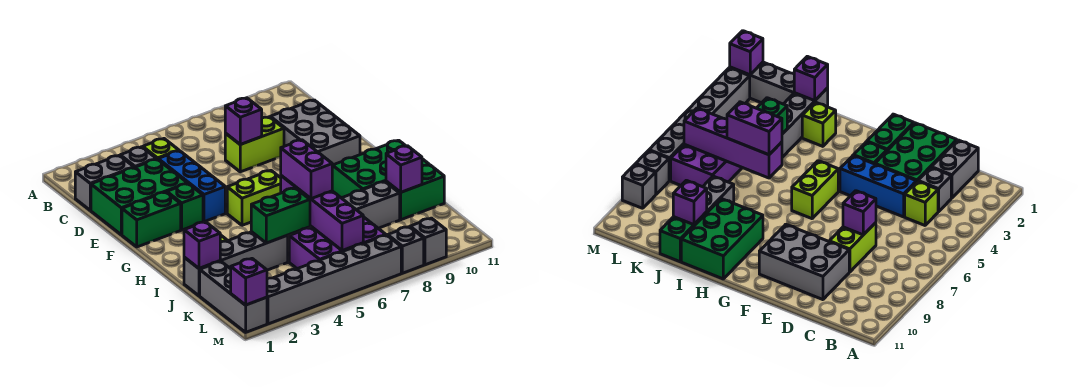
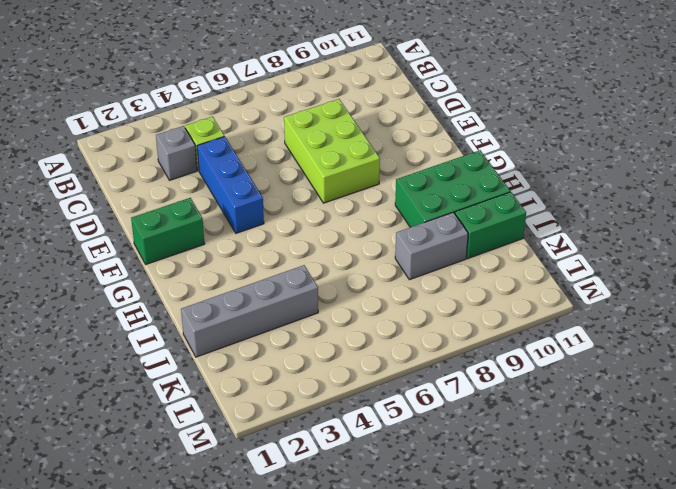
lime 2x3 brick [284,99,380,203] -> lime 1x2 brick [225,117,284,172]
none -> grey 1x2 brick [75,156,134,210]
none -> green 2x3 brick [91,159,187,235]
none -> grey 2x3 brick [270,100,360,165]

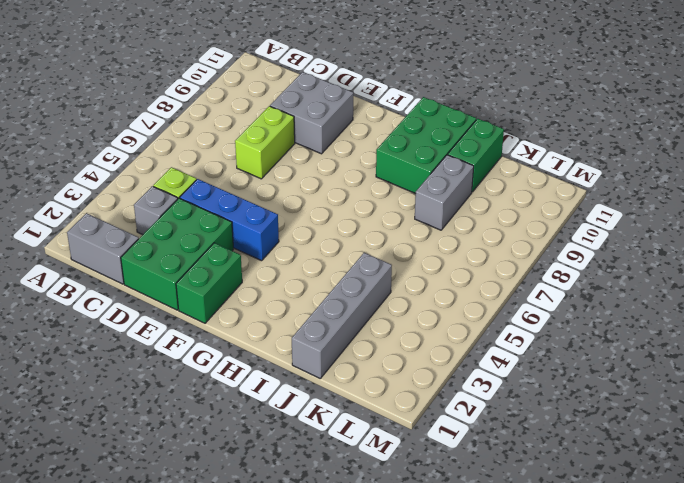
grey 1x2 brick [67,213,139,284] -> grey 1x2 brick turned to [75,156,134,210]
grey 2x2 brick [270,72,353,154] -> grey 2x3 brick [270,100,360,165]
none -> green 1x1 brick [167,184,203,230]
none -> lime 1x2 brick [227,170,281,225]
none -> lime 1x1 brick [802,102,836,146]

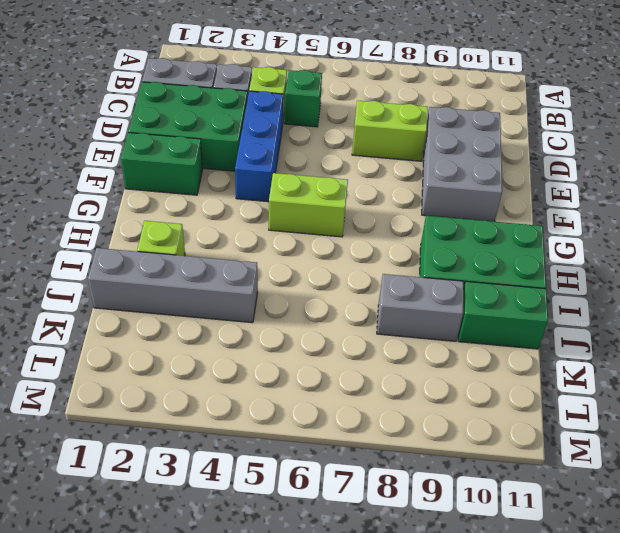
green 1x1 brick [285,70,322,127] -> green 1x1 brick moved to [167,184,203,230]
none -> grey 1x3 brick [200,262,267,332]
none -> purple 2x3 brick [289,217,386,269]
none -> grey 1x6 brick [267,235,401,324]

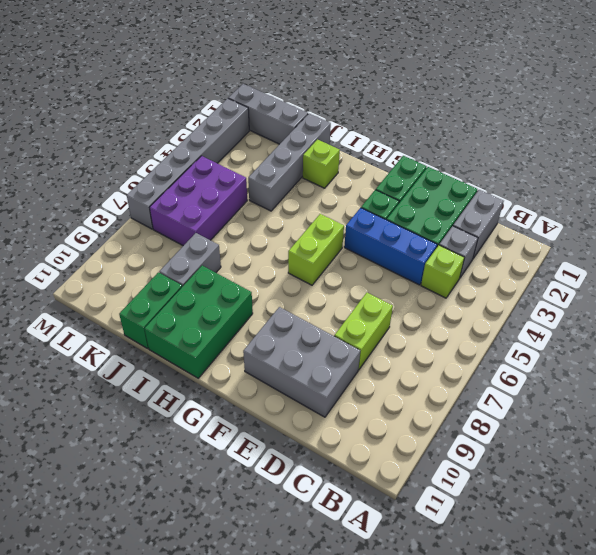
none -> grey 1x1 brick [388,227,424,273]
none -> grey 1x1 brick [410,218,446,265]
none -> purple 1x1 brick [225,98,262,144]

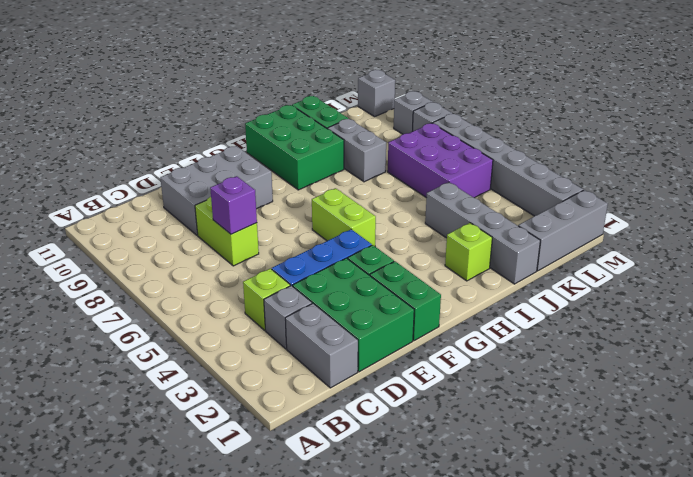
grey 1x1 brick [358,70,395,117] -> none
none -> purple 1x4 brick [281,176,363,251]
none -> purple 1x1 brick [184,222,220,268]
none -> green 1x2 brick [251,188,310,243]

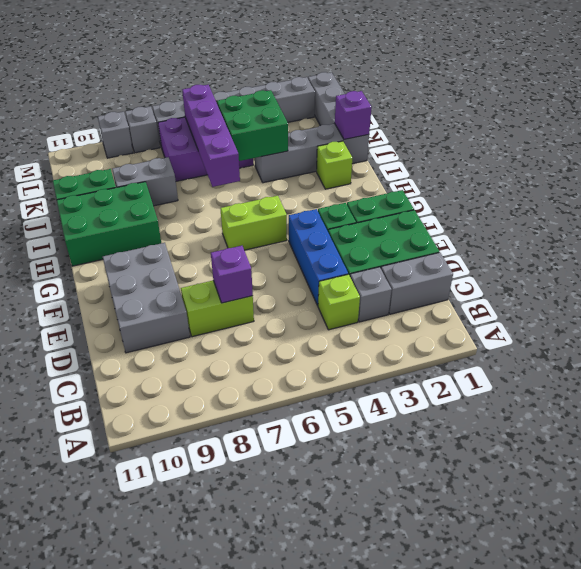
green 2x2 brick [217,90,288,161] -> green 1x2 brick [251,188,310,243]
none -> purple 1x1 brick [386,146,422,192]
none -> purple 1x1 brick [231,259,267,305]
none -> purple 1x2 brick [281,140,332,199]

